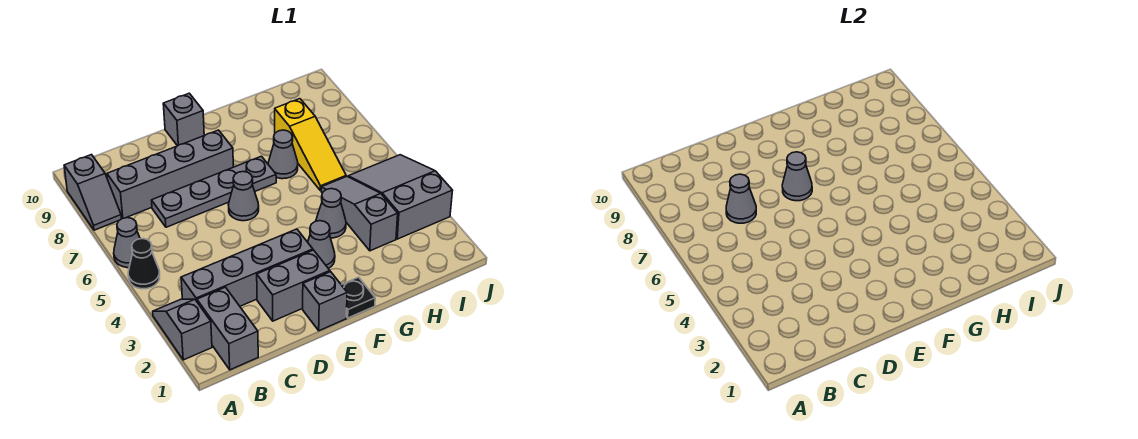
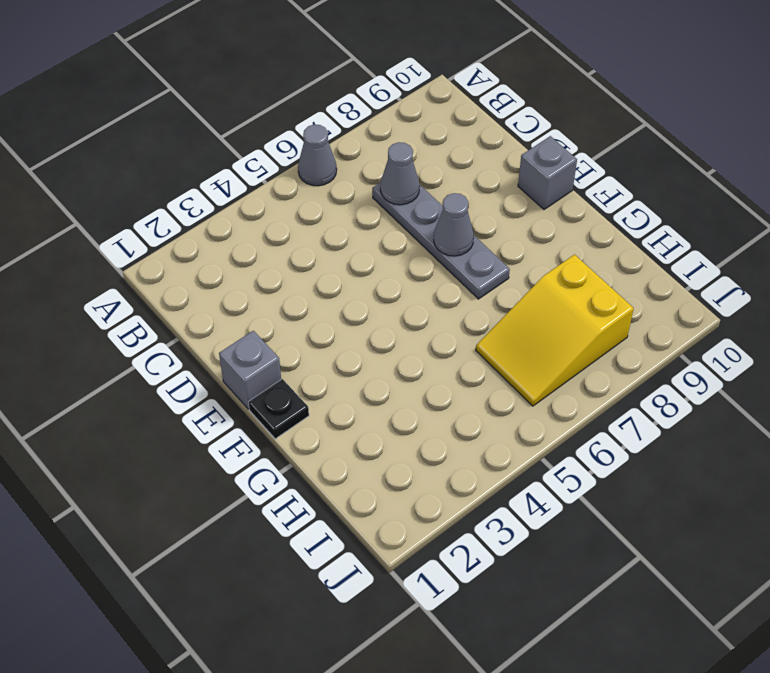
yellow 2x3 slope [476,255,634,406] -> yellow 1x3 slope [275,99,346,191]
none -> grey 1x2 slope [153,299,212,360]
none -> black 1x1 cone [128,239,160,289]
none -> grey 1x2 slope [64,155,121,230]

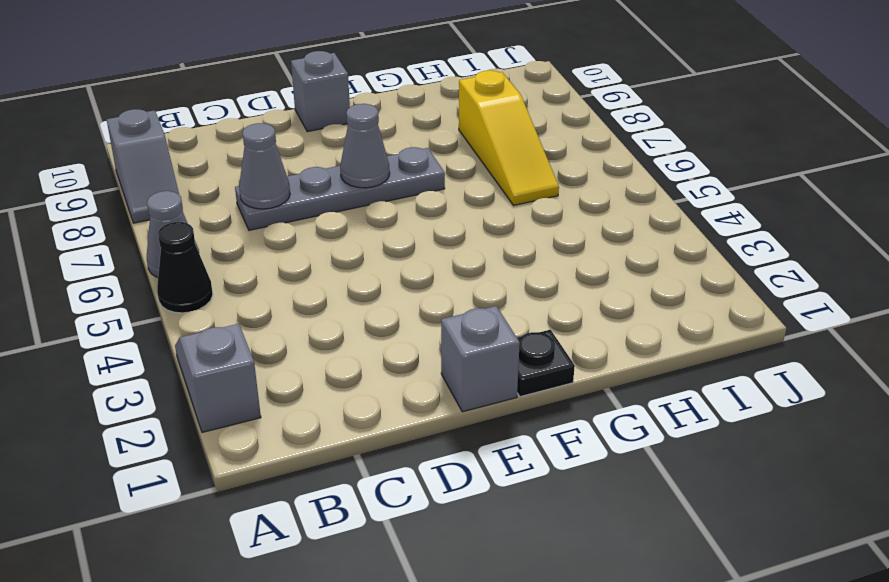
none -> grey 1x2 brick [197,287,258,370]
none -> grey 1x4 brick [181,229,313,306]
none -> grey 1x4 brick [107,130,233,218]

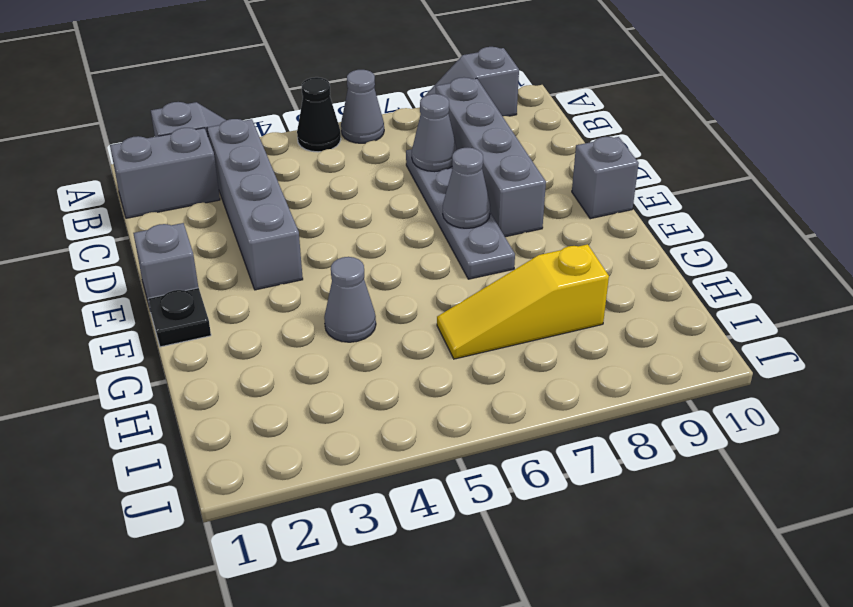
none -> grey 1x2 brick [257,250,330,321]
none -> grey 1x1 cone [228,172,259,221]
none -> grey 1x1 cone [308,221,335,268]

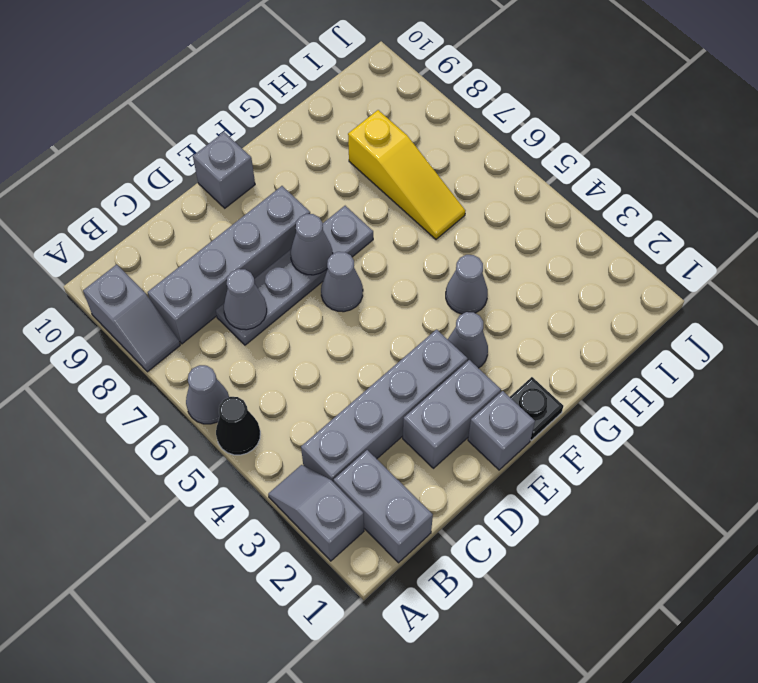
none -> grey 1x1 cone [268,130,298,179]
none -> grey 1x3 slope [321,176,398,251]
none -> grey 2x3 slope [348,155,453,239]

